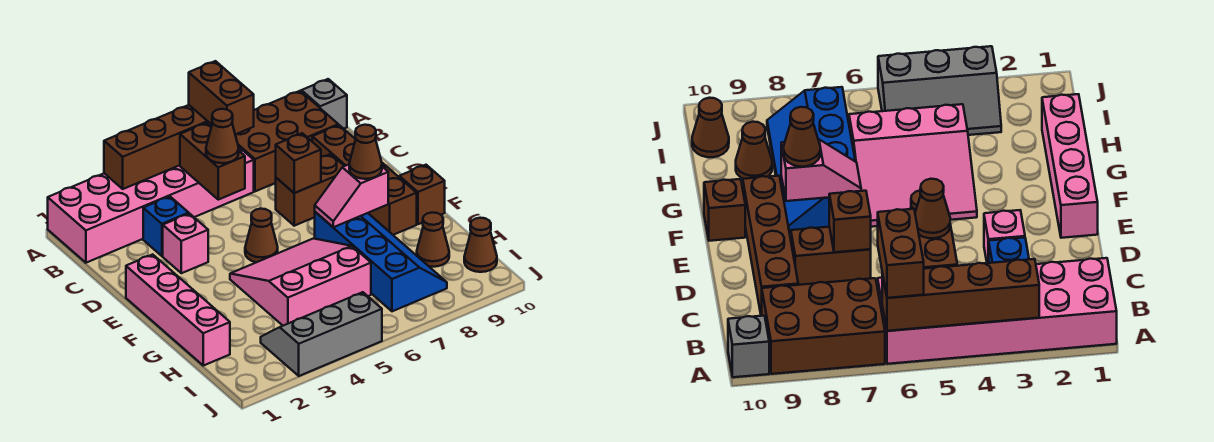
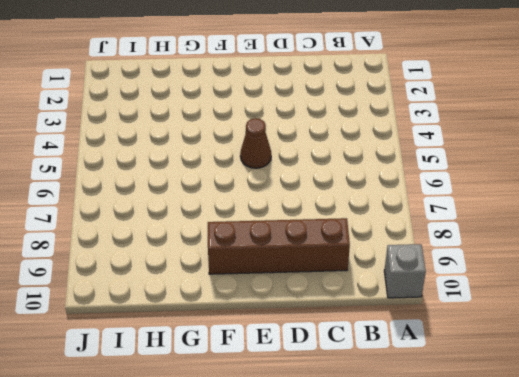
none -> pink 2x6 brick [48,146,254,263]
none -> brown 2x3 brick [235,91,338,191]
none -> blue 1x1 brick [143,197,189,256]

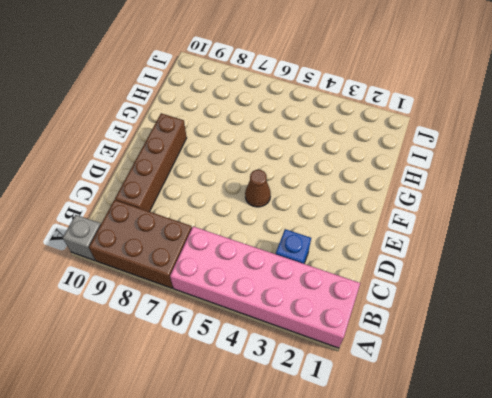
none -> pink 1x1 brick [163,214,208,273]
none -> brown 1x2 brick [276,154,344,226]
none -> pink 1x4 brick [126,254,230,366]

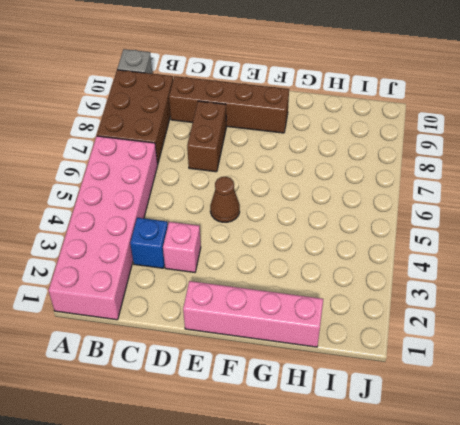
none -> pink 3x3 slope [230,239,371,326]
none -> blue 2x4 slope [315,212,447,311]
none -> brown 1x1 brick [399,165,445,224]

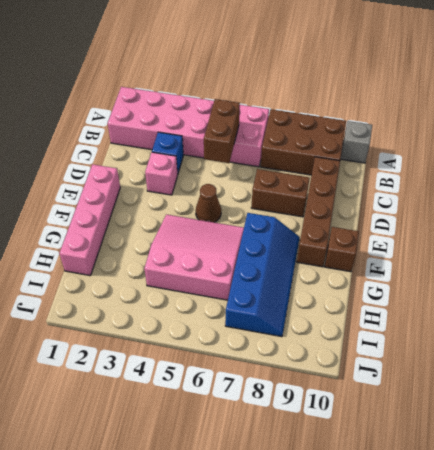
none -> brown 1x1 cone [417,213,449,267]
none -> grey 2x3 slope [261,292,382,376]
none -> brown 1x1 cone [464,218,497,272]

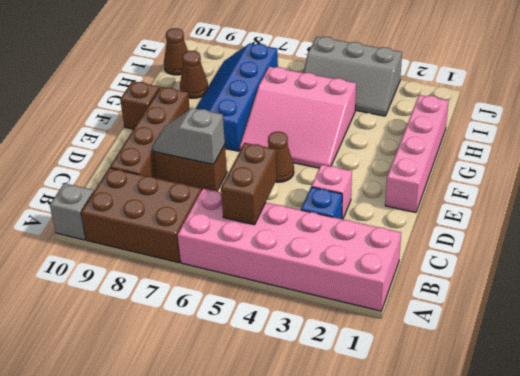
grey 1x2 slope [153,108,225,164] -> brown 1x1 brick [276,133,321,193]
none -> brown 1x4 brick [104,105,212,189]
none -> pink 1x2 slope [315,165,388,227]
none -> brown 1x2 brick [189,61,254,134]

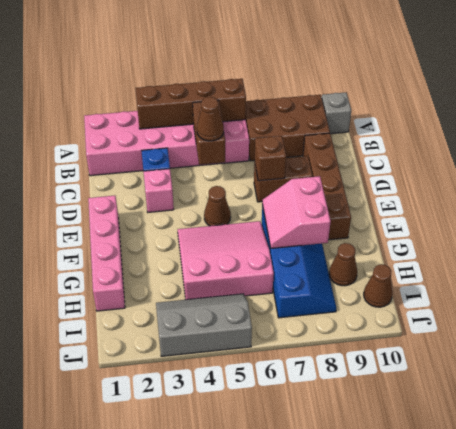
pink 2x2 slope [262,176,331,248] -> pink 1x2 slope [315,165,388,227]
none -> brown 1x1 brick [399,165,445,224]
none -> brown 1x2 brick [189,61,254,134]
none -> brown 1x1 cone [349,125,382,179]

